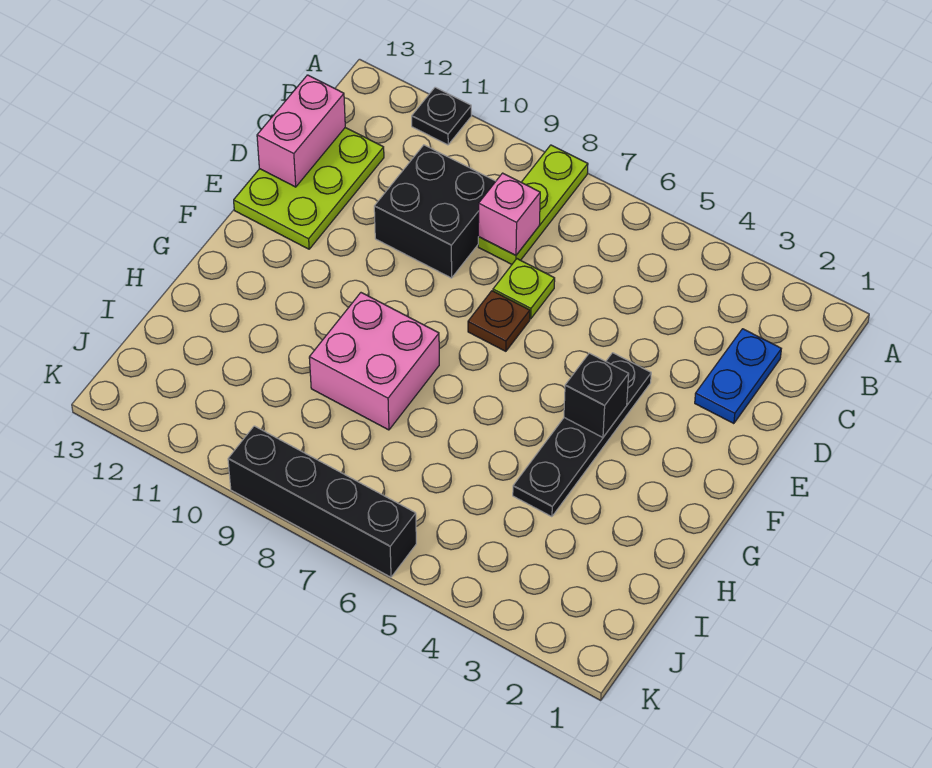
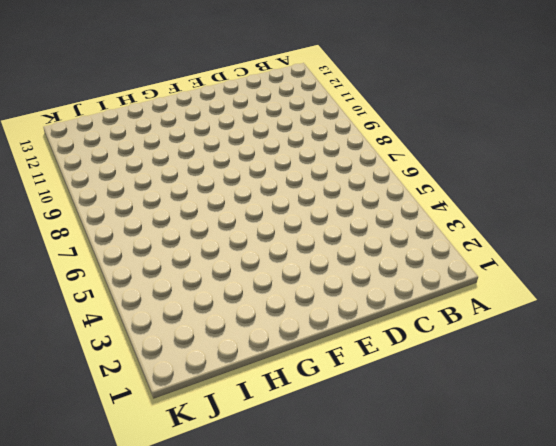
none -> lime 1x3 plate [478,145,588,264]
none -> black 1x1 plate [412,87,471,145]
none -> blue 1x2 plate [695,329,781,424]

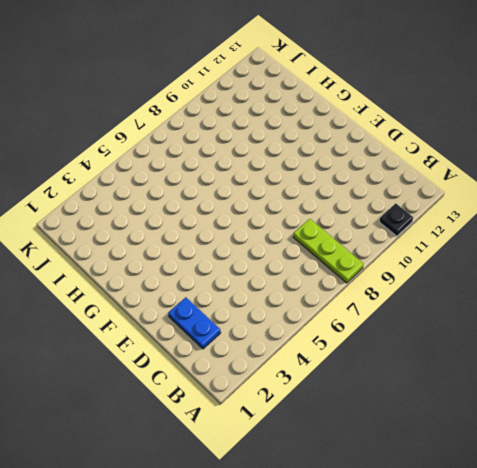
none -> black 2x2 brick [374,145,496,278]
none -> lime 2x3 plate [234,128,384,249]
none -> lime 1x1 plate [493,259,555,319]

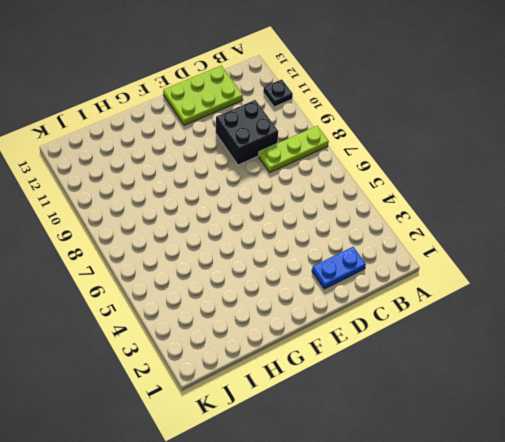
none -> lime 1x1 plate [493,259,555,319]
none -> black 1x4 plate [513,353,651,517]
none -> brown 1x1 plate [468,291,530,351]

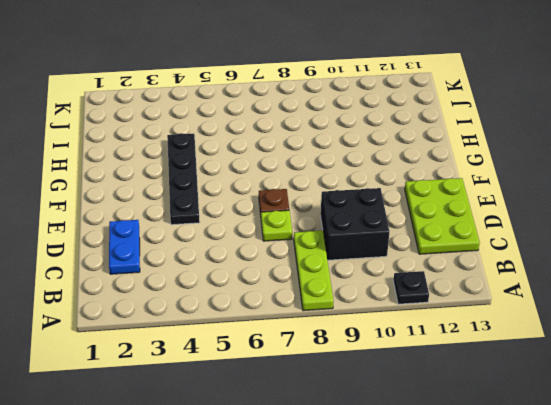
none -> pink 2x2 brick [309,293,439,430]
none -> black 1x4 brick [228,426,416,577]
none -> pink 1x1 brick [478,173,540,255]

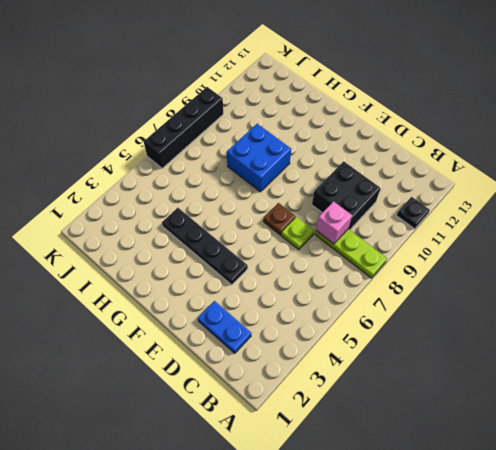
blue 2x2 brick [227,124,291,192] -> pink 2x2 brick [309,293,439,430]
none -> lime 2x3 plate [234,128,384,249]
none -> pink 1x2 brick [257,75,345,187]
none -> black 1x1 brick [564,353,629,437]

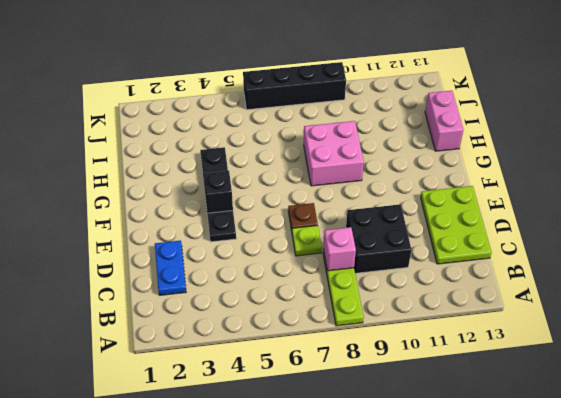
pink 1x2 brick [425,91,464,151] -> pink 1x2 brick moved to [257,75,345,187]
none -> black 1x1 plate [412,87,471,145]

